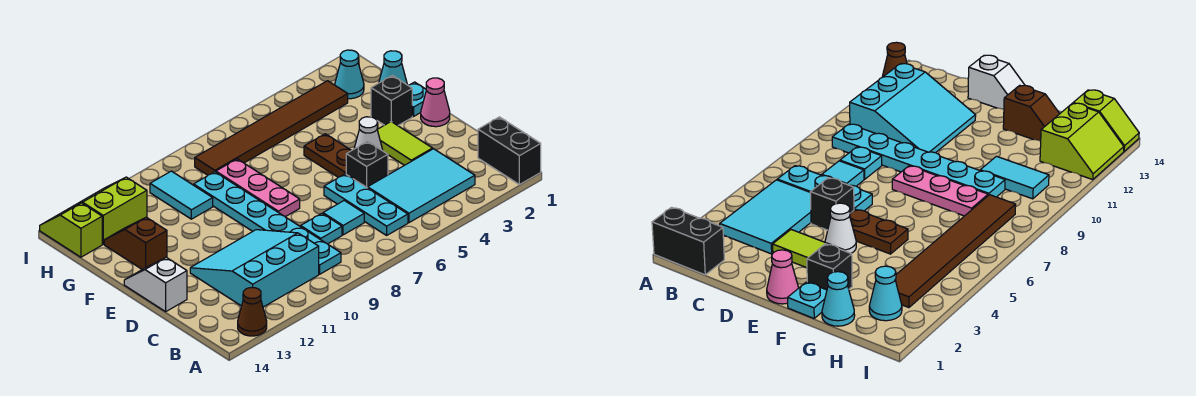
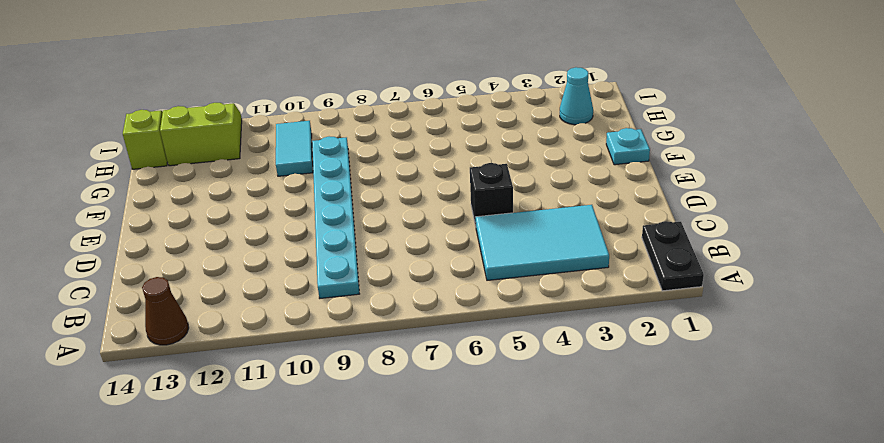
black 1x2 plate [642,221,704,291] -> black 1x2 brick [478,117,541,185]
none -> cyan 1x3 plate [324,174,408,235]
none -> cyan 3x3 slope [190,230,319,307]
none -> cyan 1x1 tile [323,201,364,235]

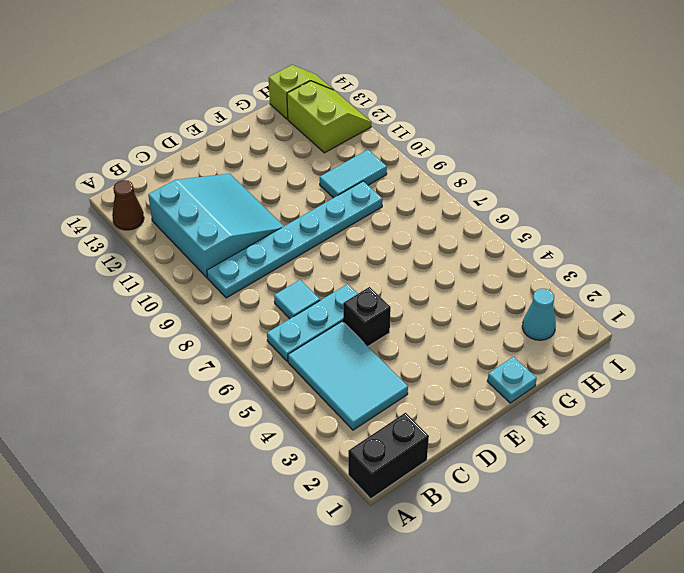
none -> cyan 1x1 plate [301,213,342,244]
none -> lime 1x2 tile [377,122,433,165]
none -> white 1x2 slope [124,257,187,312]

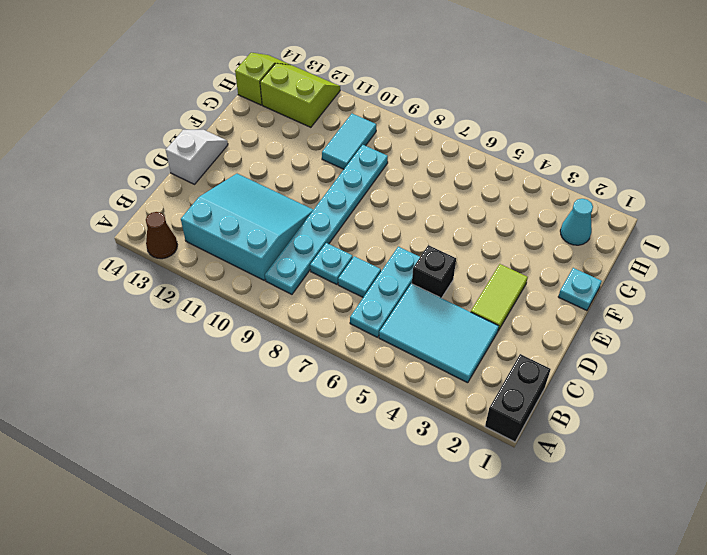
none -> pink 1x1 cone [421,78,450,127]
none -> white 1x1 cone [354,117,383,151]
none -> brown 1x2 plate [304,134,351,177]

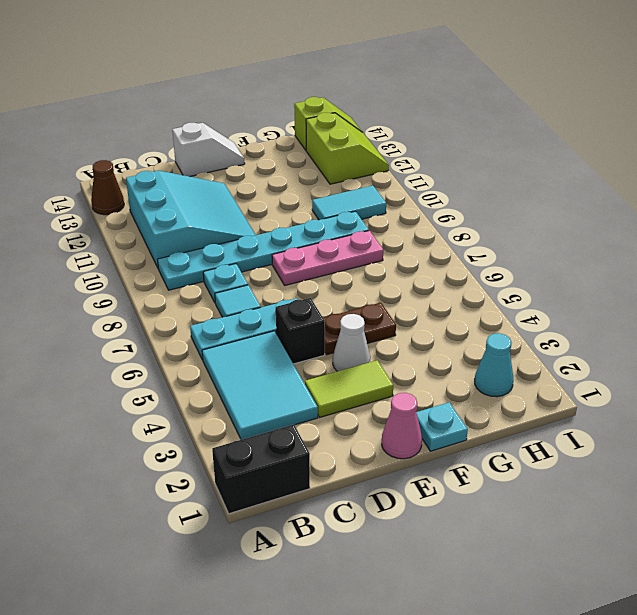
none -> black 1x1 brick [371,76,412,126]
none -> brown 1x2 slope [104,217,167,269]
none -> cyan 1x1 cone [379,51,407,85]

